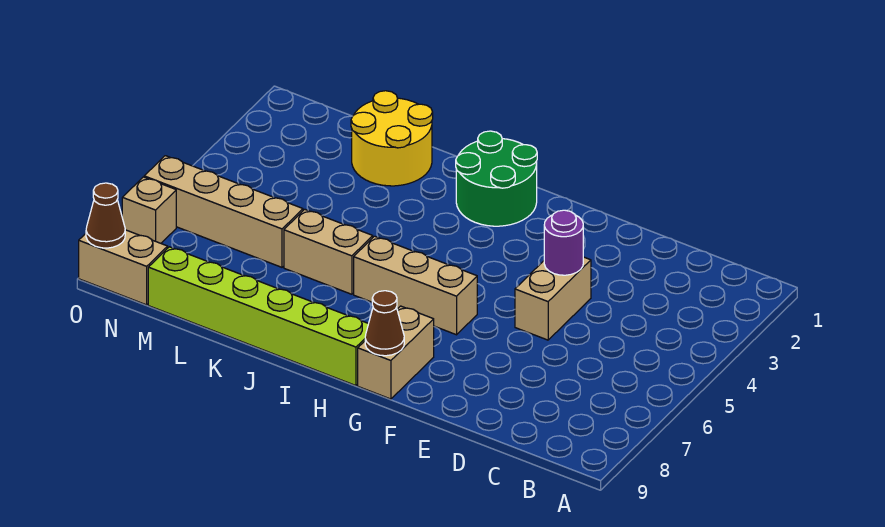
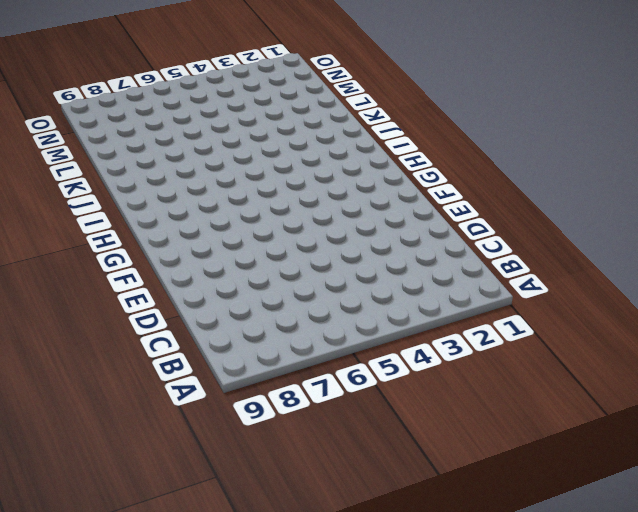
none -> tan 1x2 brick [515,257,591,340]
none -> tan 1x3 brick [354,236,477,335]
none -> tan 1x2 brick [358,306,434,399]

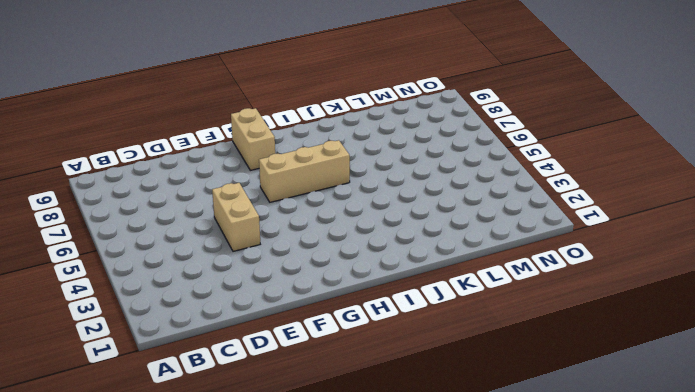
none -> green 2x2 round brick [456,131,537,226]
none -> lime 1x6 brick [148,247,368,386]
none -> tan 1x2 brick [284,209,373,294]

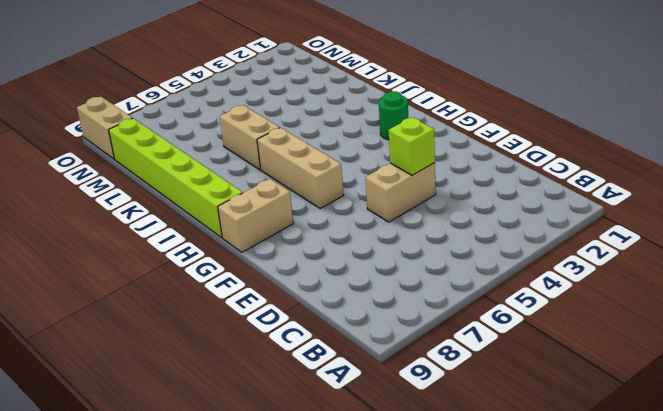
lime 1x1 brick [389,117,435,175] -> purple 1x1 round brick [544,210,583,275]
green 1x1 round brick [379,91,408,140] -> green 2x2 round brick [456,131,537,226]
none -> yellow 2x2 round brick [351,91,433,186]
none -> tan 1x4 brick [144,156,303,267]
none -> tan 1x1 brick [122,177,176,243]

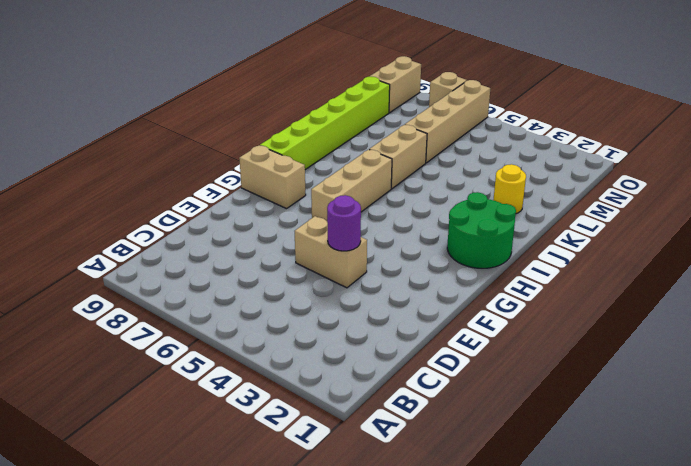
yellow 1x1 round brick [493,164,526,214] -> yellow 2x2 round brick [351,91,433,186]
none -> brown 1x1 cone [365,291,404,356]
none -> brown 1x1 cone [86,183,125,248]

